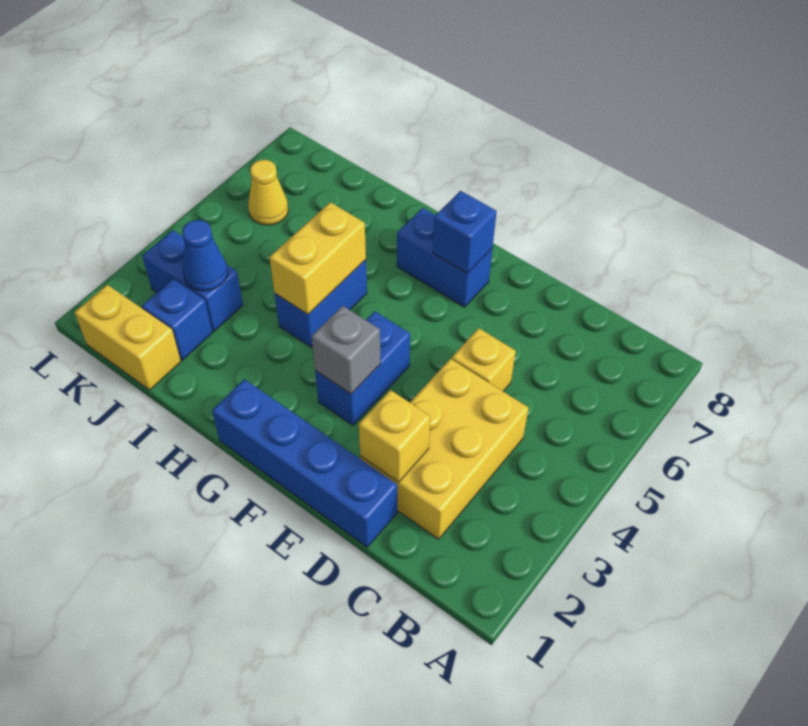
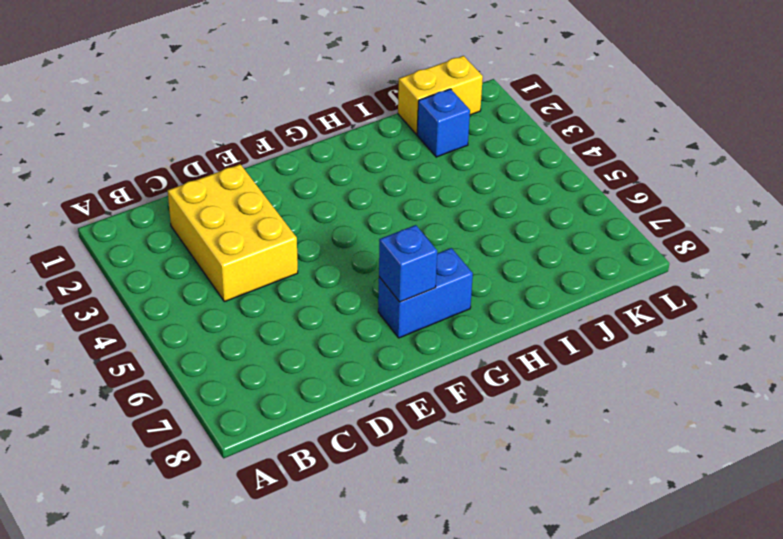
none -> blue 1x4 brick [212,379,397,547]
none -> yellow 1x1 brick [452,328,516,391]
none -> blue 1x2 brick [315,311,410,425]

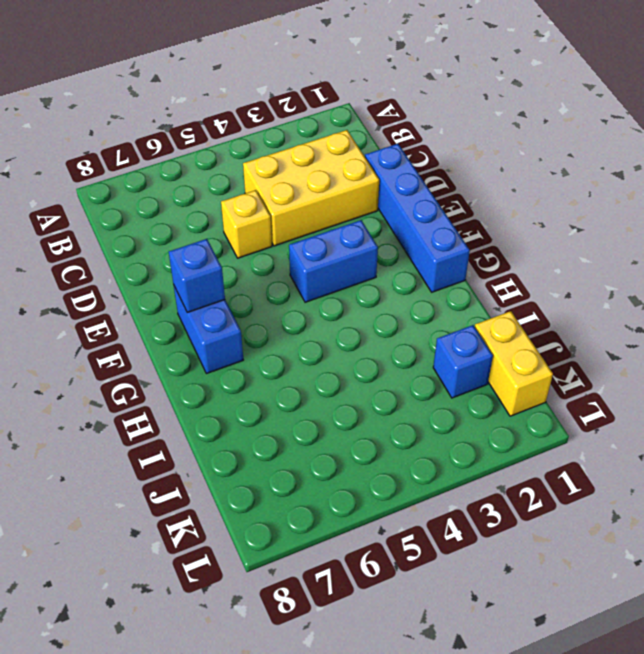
none -> blue 1x2 brick [275,260,367,347]
none -> blue 1x2 brick [142,230,243,331]
none -> yellow 1x1 cone [248,160,288,225]

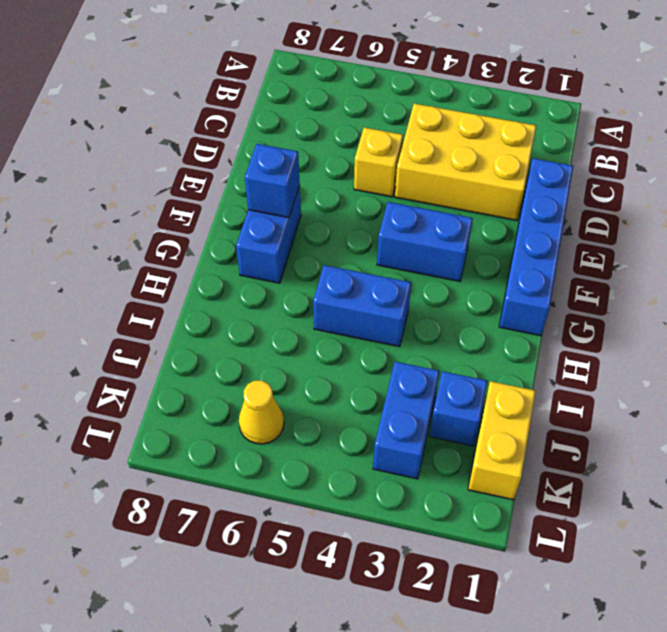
none -> yellow 1x1 brick [359,390,430,482]
none -> grey 1x1 brick [312,306,381,394]
none -> yellow 1x2 brick [269,202,366,314]

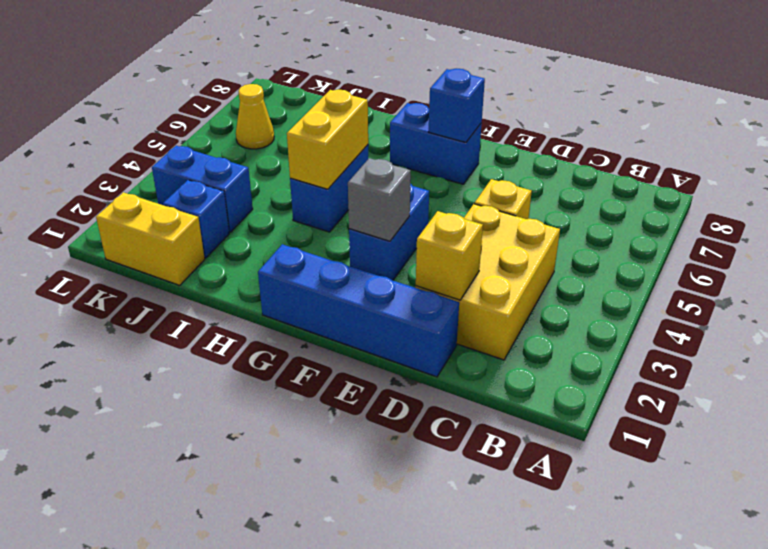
none -> blue 1x1 cone [182,220,228,291]

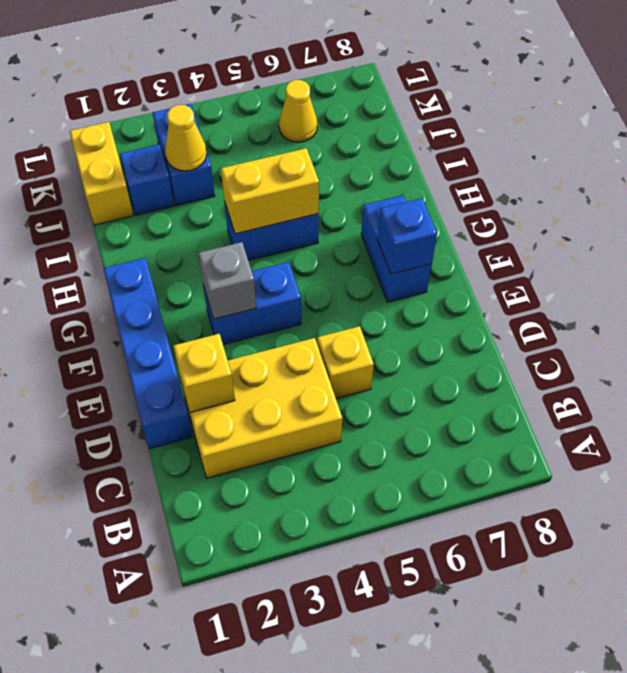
yellow 1x1 cone [165,105,207,171] -> blue 1x1 cone [182,220,228,291]

